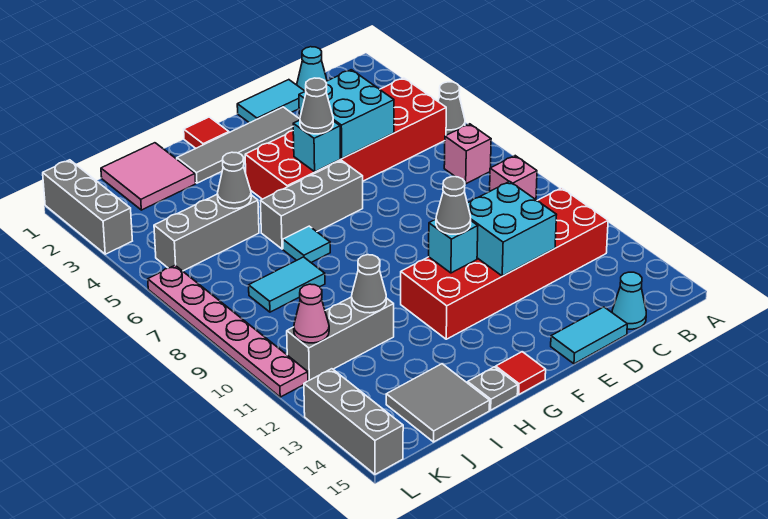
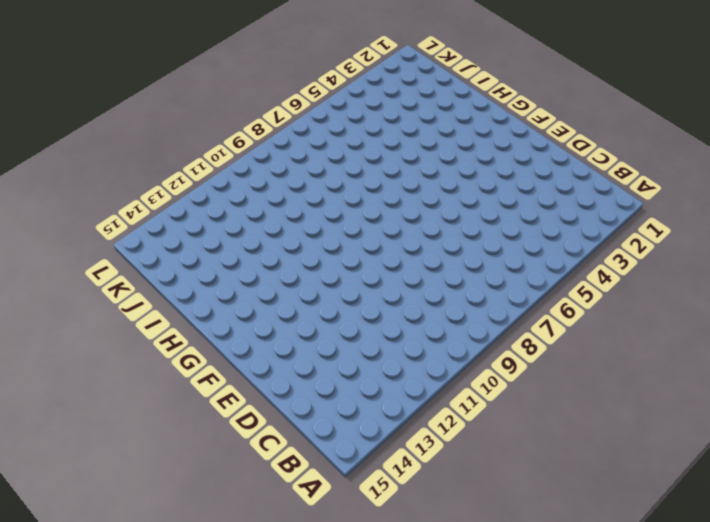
none -> grey 1x1 cone [438,82,465,135]
none -> red 2x6 brick [245,78,446,199]
none -> pink 1x1 brick [444,124,491,184]
none -> pink 1x1 brick [490,156,537,199]

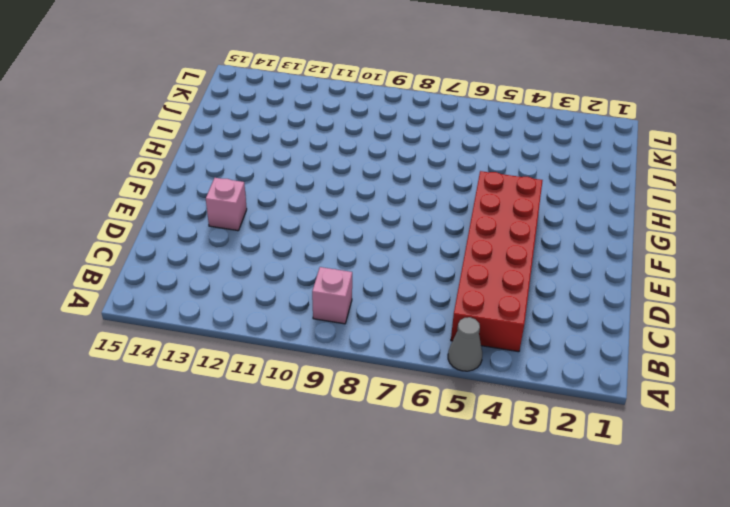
pink 1x1 brick [206,178,247,231] -> pink 1x1 brick moved to [444,124,491,184]
none -> red 2x6 brick [401,188,608,339]
none -> cyan 1x1 cone [297,47,327,91]
none -> cyan 1x1 cone [612,272,646,329]
none -> cyan 1x2 tile [237,80,305,123]

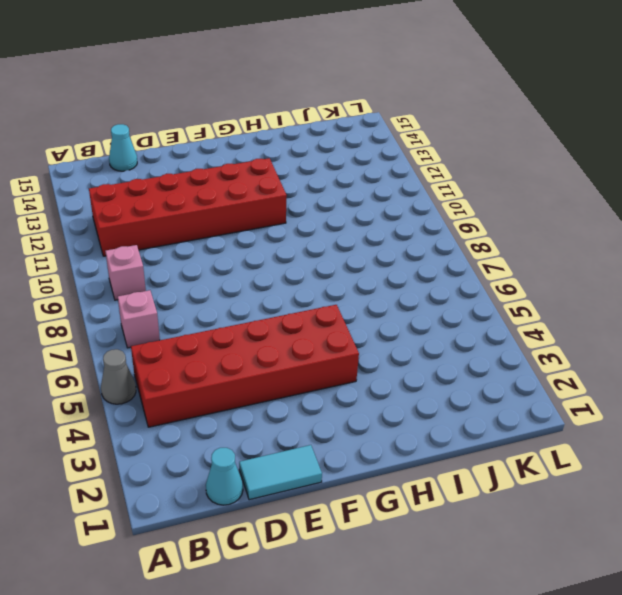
none -> cyan 1x2 tile [551,307,627,364]
none -> grey 1x4 tile [177,107,299,183]
none -> grey 1x3 brick [260,161,363,249]
none -> red 1x1 tile [184,117,229,148]

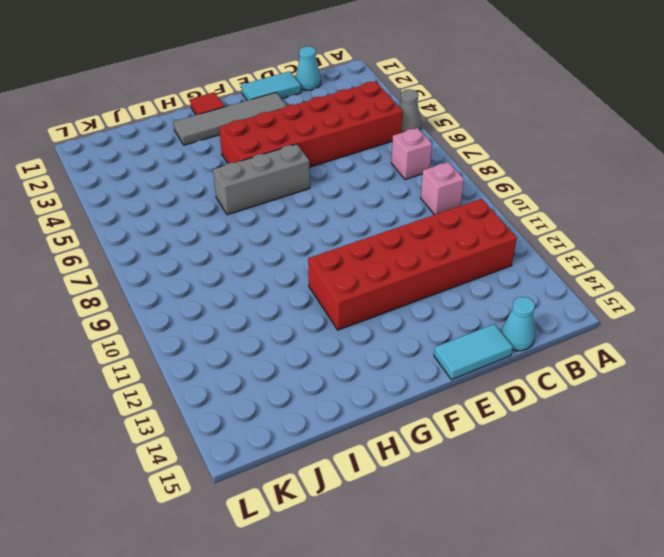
none -> red 1x1 tile [496,352,546,394]
none -> cyan 1x1 tile [283,226,330,262]
none -> grey 1x1 plate [468,367,518,410]
none -> pink 2x2 tile [101,143,196,210]

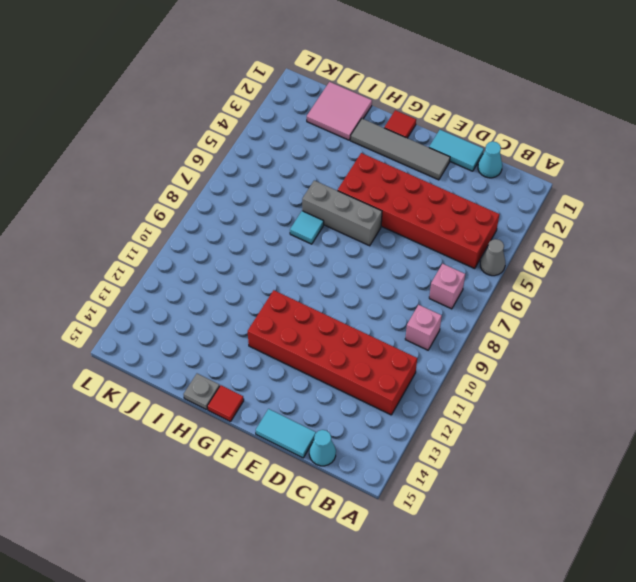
none -> grey 1x3 brick [154,195,259,271]
none -> cyan 1x2 tile [249,257,325,312]
none -> grey 1x3 brick [287,297,394,381]
none -> grey 2x2 tile [386,364,490,442]

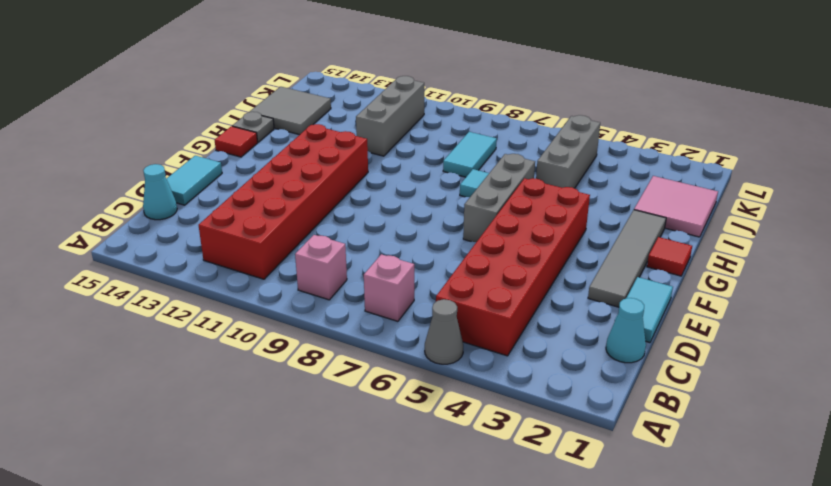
none -> grey 1x3 brick [43,160,132,254]
none -> pink 1x6 plate [148,265,308,397]
none -> grey 1x3 brick [304,369,403,474]
none -> cyan 2x2 brick [299,70,394,158]

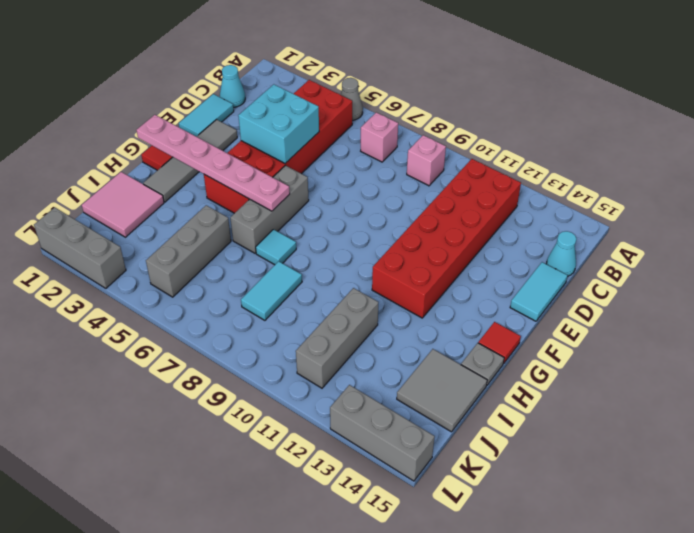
pink 1x6 plate [137,115,290,211] -> pink 1x6 plate moved to [148,265,308,397]
none -> cyan 2x2 brick [467,181,556,276]
none -> cyan 1x1 brick [293,120,340,172]
none -> cyan 1x1 brick [429,219,478,273]
none -> grey 1x1 cone [217,152,251,209]

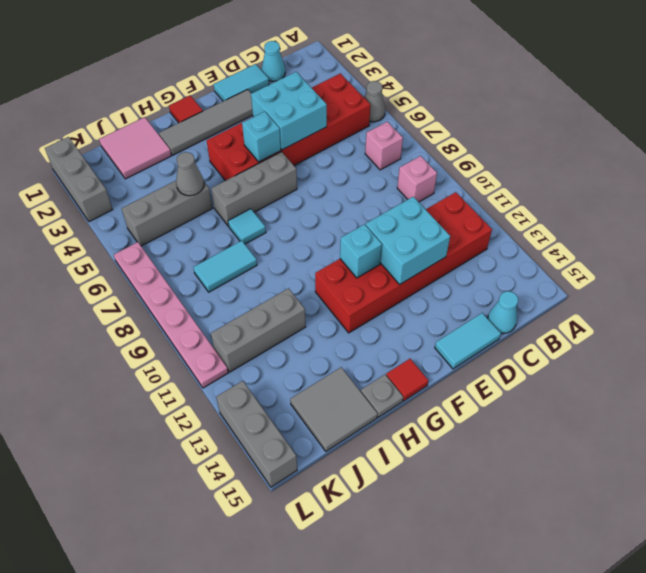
none -> grey 1x1 cone [351,255,386,313]
none -> pink 1x1 cone [294,284,329,343]
none -> grey 1x1 cone [300,78,333,134]
none -> grey 1x1 cone [436,177,471,234]

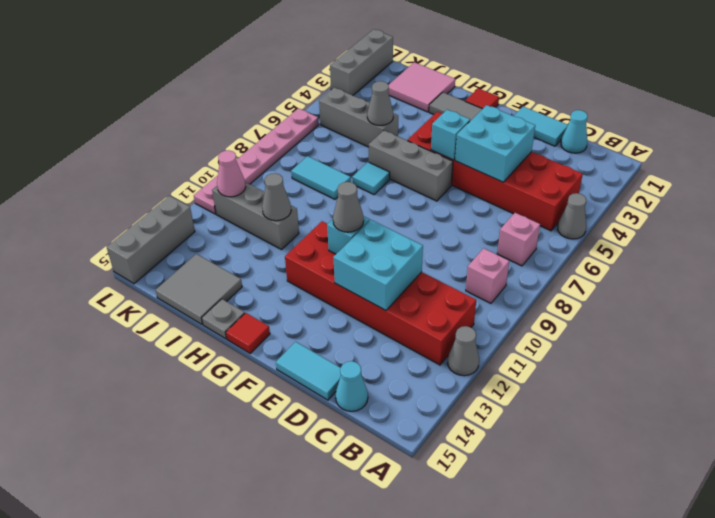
grey 1x1 cone [448,326,479,376] -> grey 1x1 cone moved to [300,78,333,134]

